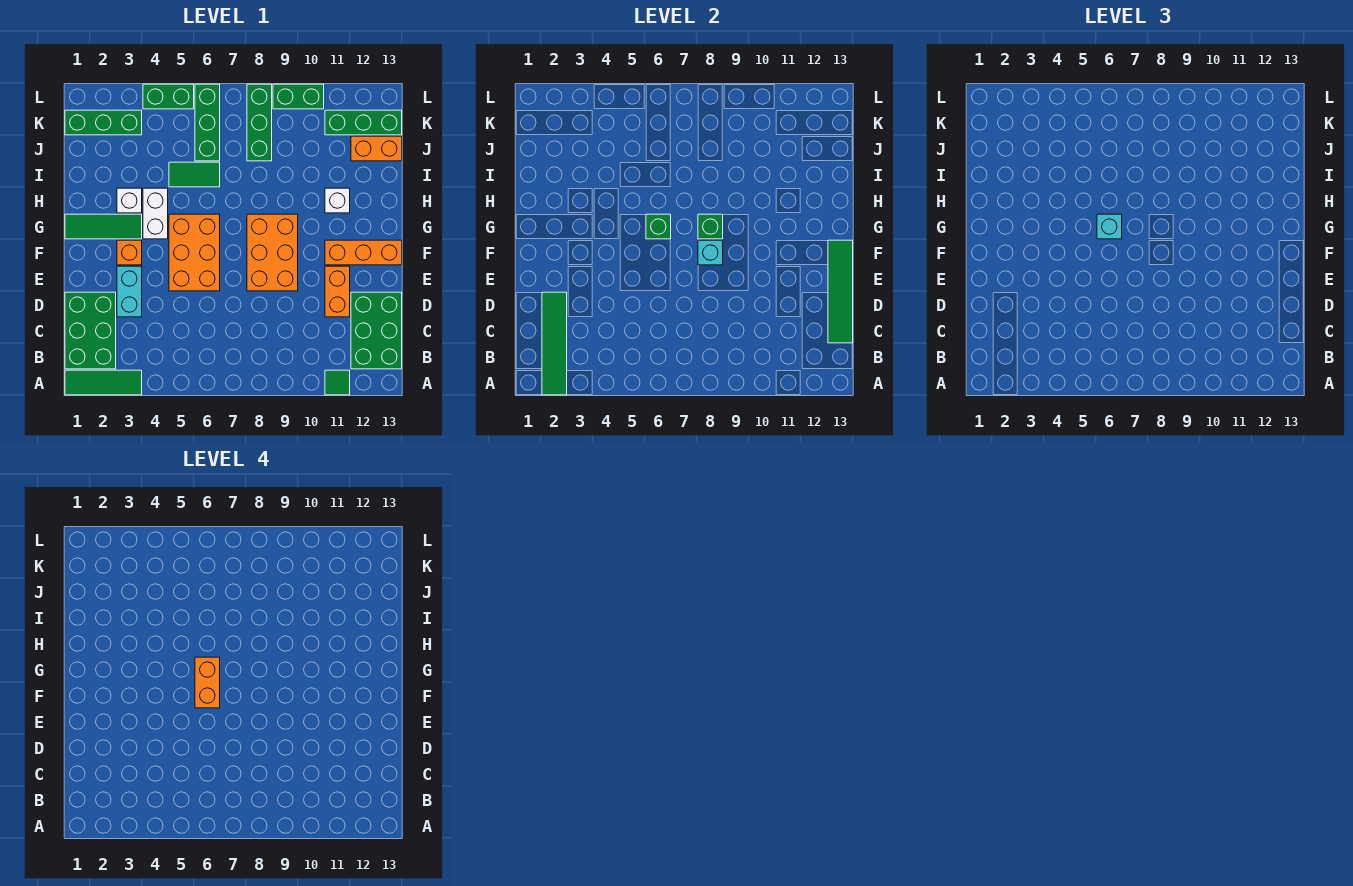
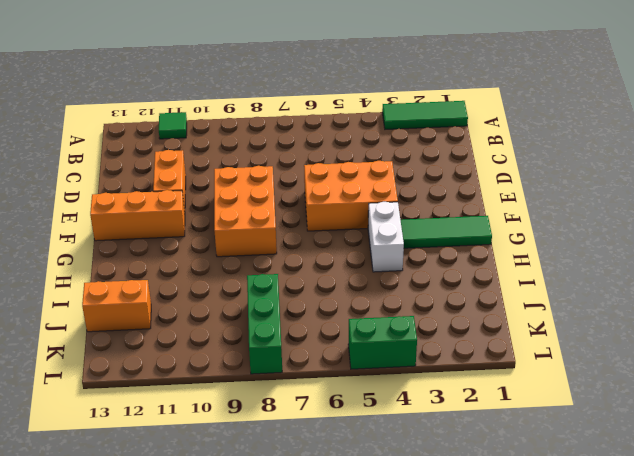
orange 2x3 brick [304,161,398,231] -> orange 2x3 brick turned to [169,214,220,291]
none -> green 2x3 brick [65,292,116,369]
none -> green 2x3 brick [351,292,402,369]
none -> cyan 1x2 brick [117,266,142,317]

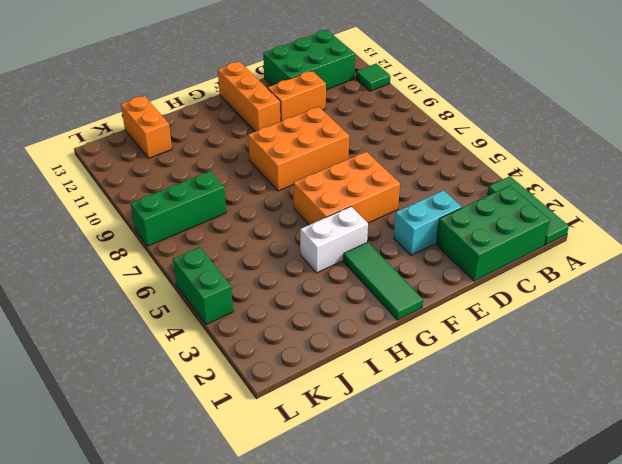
none -> orange 1x1 brick [117,240,142,265]
none -> white 1x1 brick [117,188,142,213]
none -> white 1x1 brick [325,188,350,213]

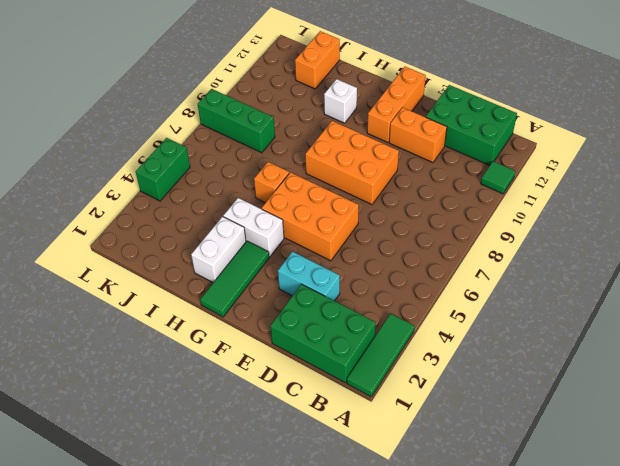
white 1x2 brick [191,217,246,283] -> white 1x1 brick [117,188,142,213]
orange 1x1 brick [254,162,289,203] -> orange 1x1 brick moved to [117,240,142,265]
none -> green 1x2 tile [169,162,220,187]
none -> green 1x3 brick [195,84,220,161]
none -> green 1x3 brick [65,110,142,135]

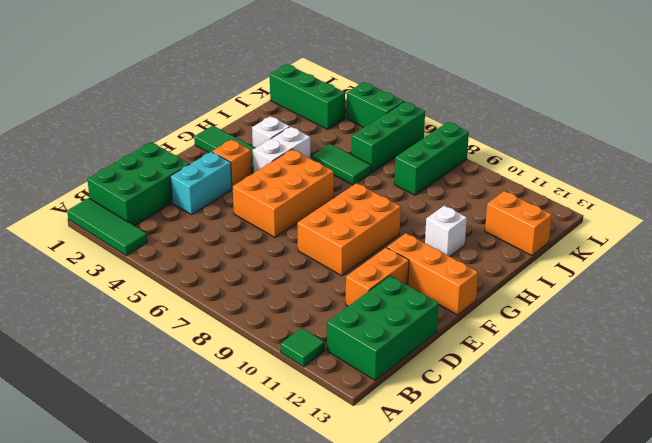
none -> green 1x3 brick [325,110,402,135]
none -> green 1x2 brick [273,84,324,109]
none -> green 1x4 tile [542,292,567,395]

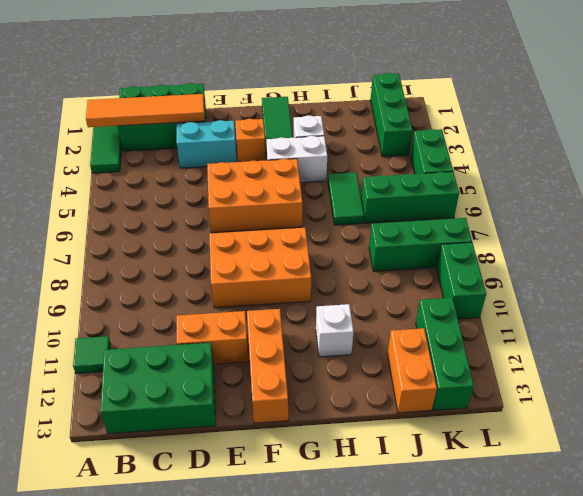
orange 1x4 tile [86,94,205,127] -> green 1x4 tile [542,292,567,395]
none -> green 1x4 tile [828,240,853,343]
none -> cyan 1x1 brick [698,240,723,265]
none -> green 1x1 brick [646,214,671,239]

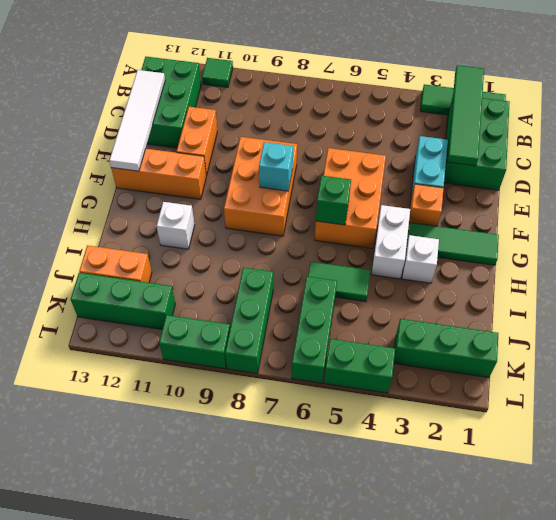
white 1x4 tile [109,70,165,171] -> green 1x4 tile [828,240,853,343]
none -> green 1x1 brick [698,214,723,239]
none -> cyan 1x1 brick [1097,214,1122,239]
none -> orange 1x2 brick [195,657,220,708]

